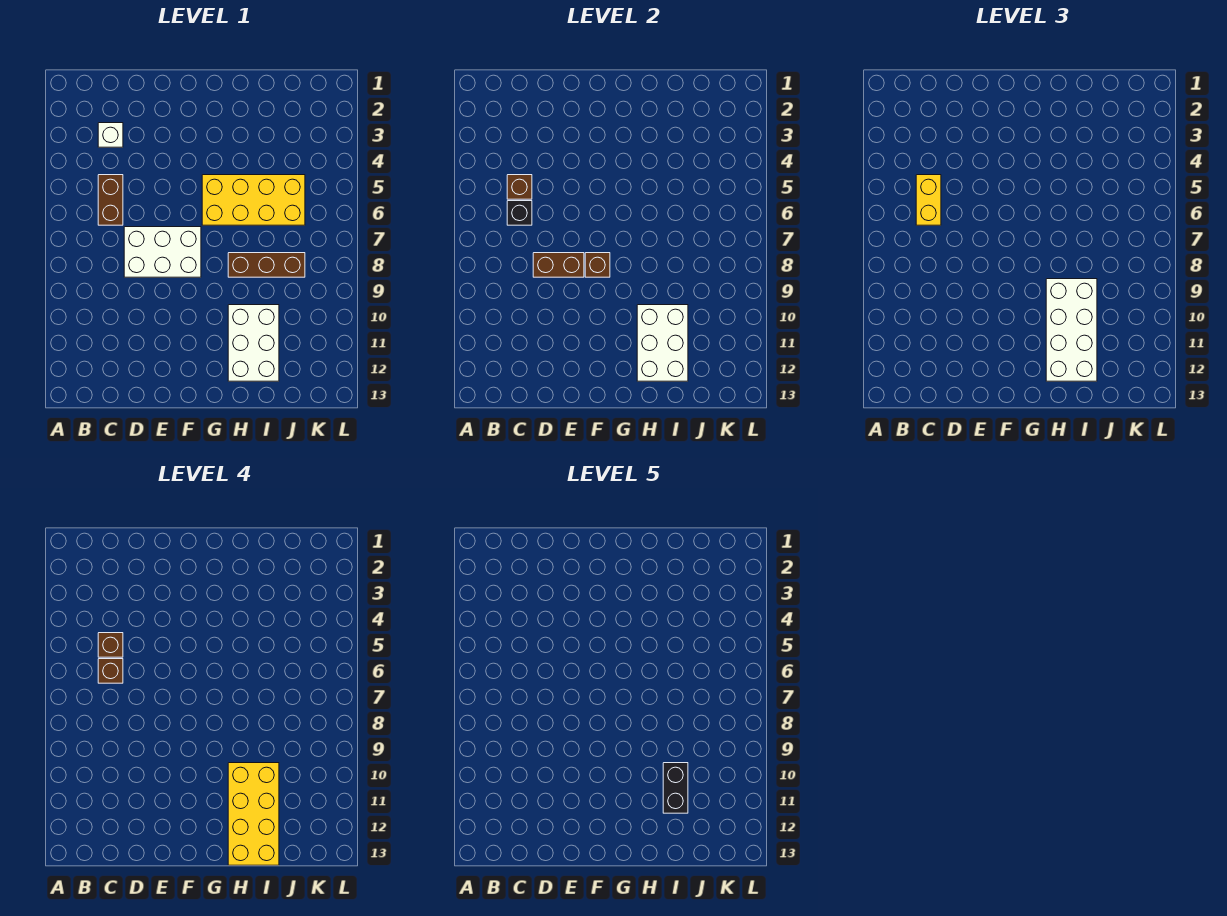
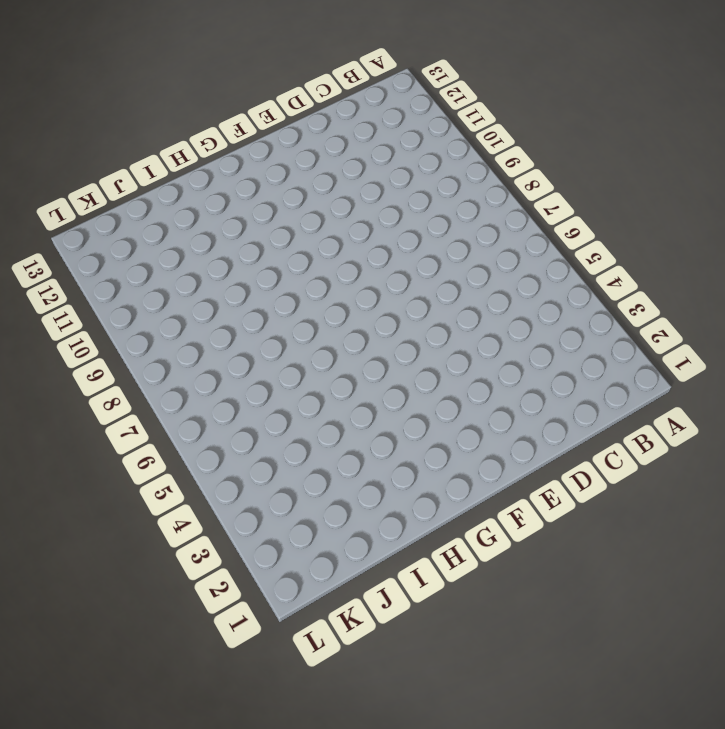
none -> white 1x1 brick [98,123,123,147]
none -> brown 1x2 brick [98,175,123,225]
none -> white 2x3 brick [124,227,201,277]

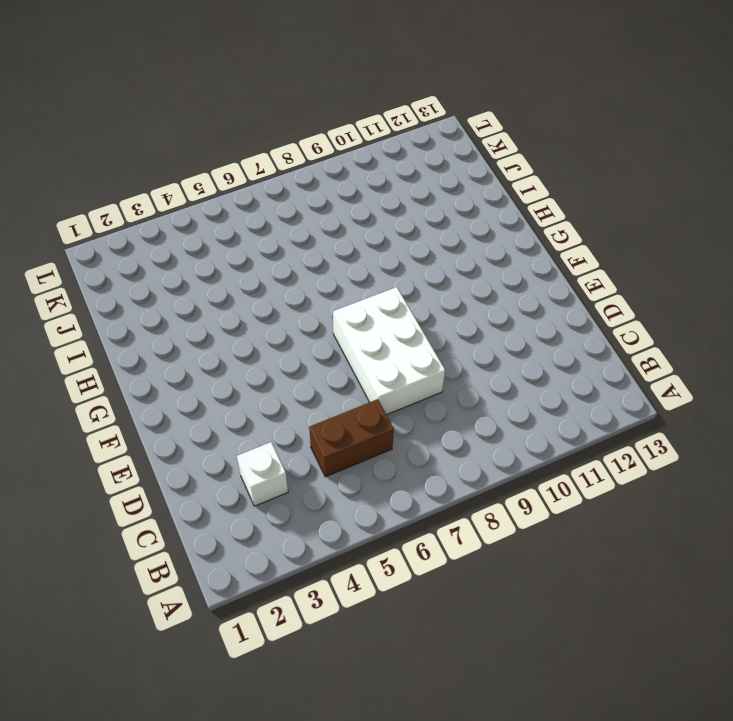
none -> yellow 2x4 brick [202,175,305,225]
none -> brown 1x3 brick [228,253,305,277]
none -> white 2x3 brick [228,305,279,381]

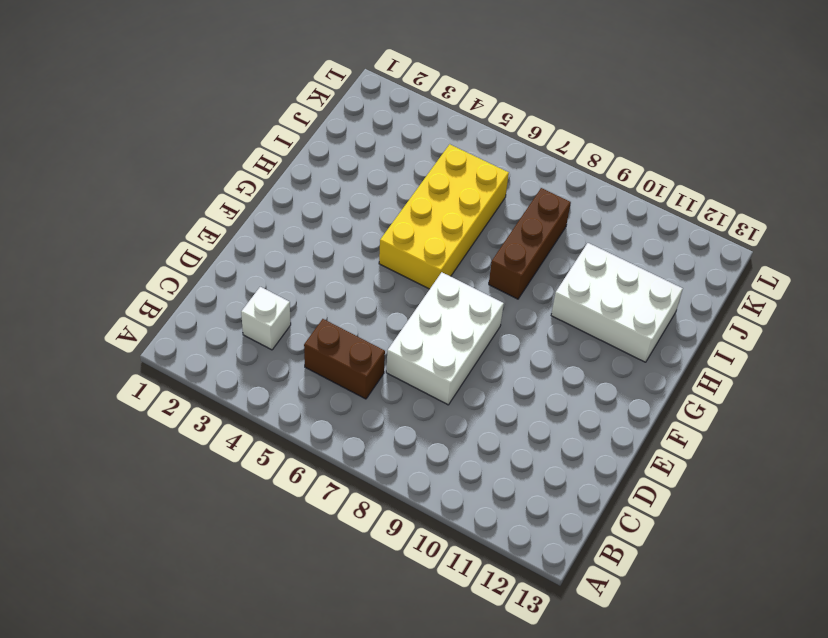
none -> brown 1x1 brick [507,175,532,199]
none -> black 1x1 brick [507,201,532,225]
none -> brown 1x2 brick [533,253,584,277]

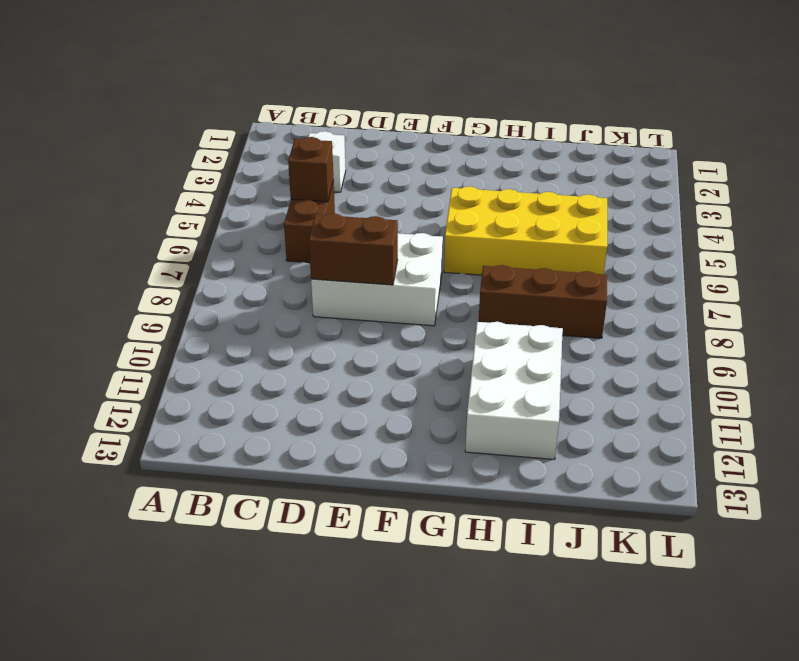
none -> black 1x1 brick [507,201,532,225]
none -> brown 1x1 brick [585,253,610,277]
none -> white 2x3 brick [637,305,688,381]

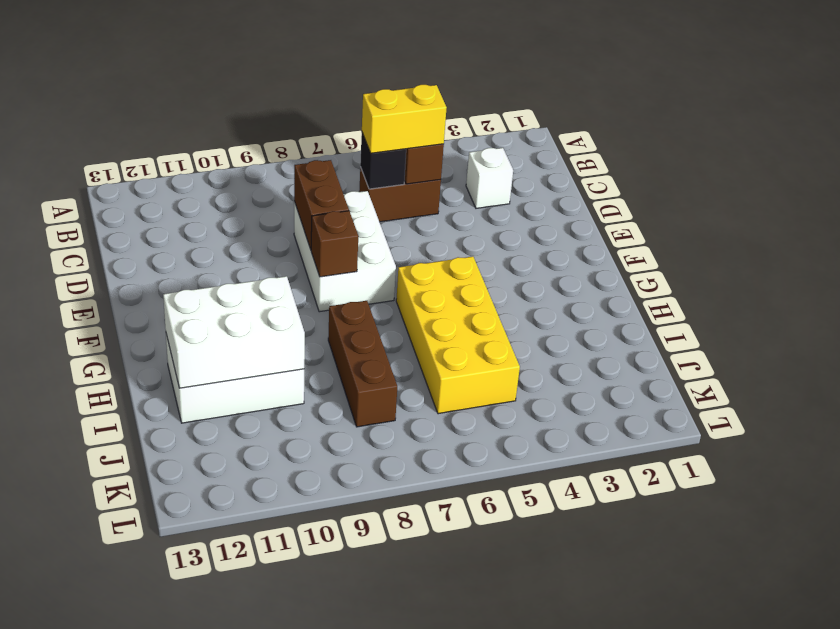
none -> white 2x4 brick [1046,279,1097,381]
none -> brown 1x1 brick [98,633,123,657]
none -> brown 1x1 brick [98,659,123,683]

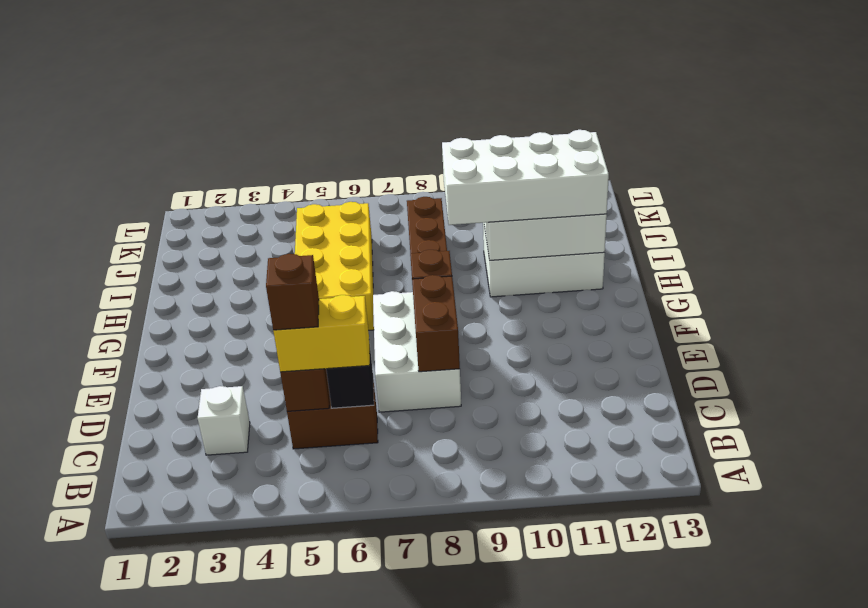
none -> brown 1x1 brick [98,659,123,683]
none -> yellow 2x4 brick [228,763,279,865]
none -> black 1x2 brick [663,763,688,813]

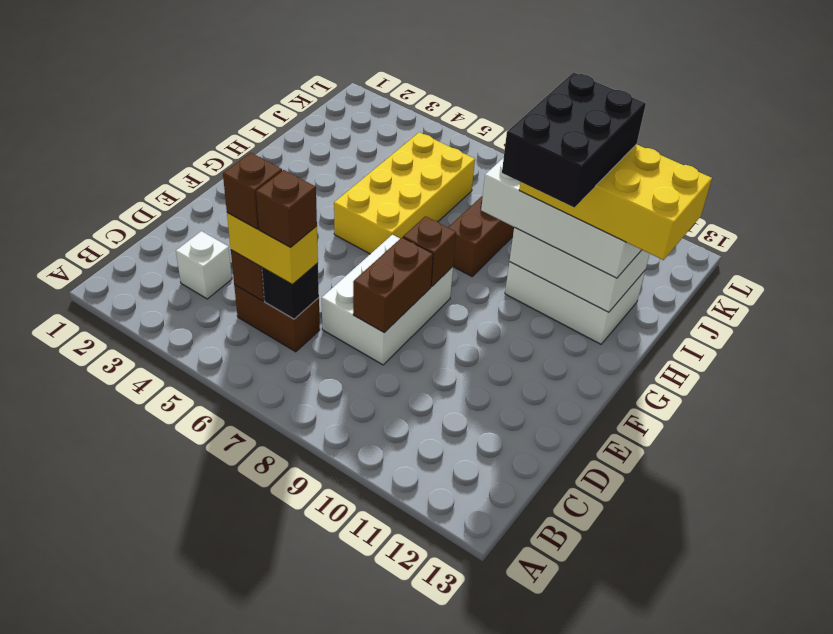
black 2x3 brick [502,72,646,207] -> black 1x2 brick [663,763,688,813]

